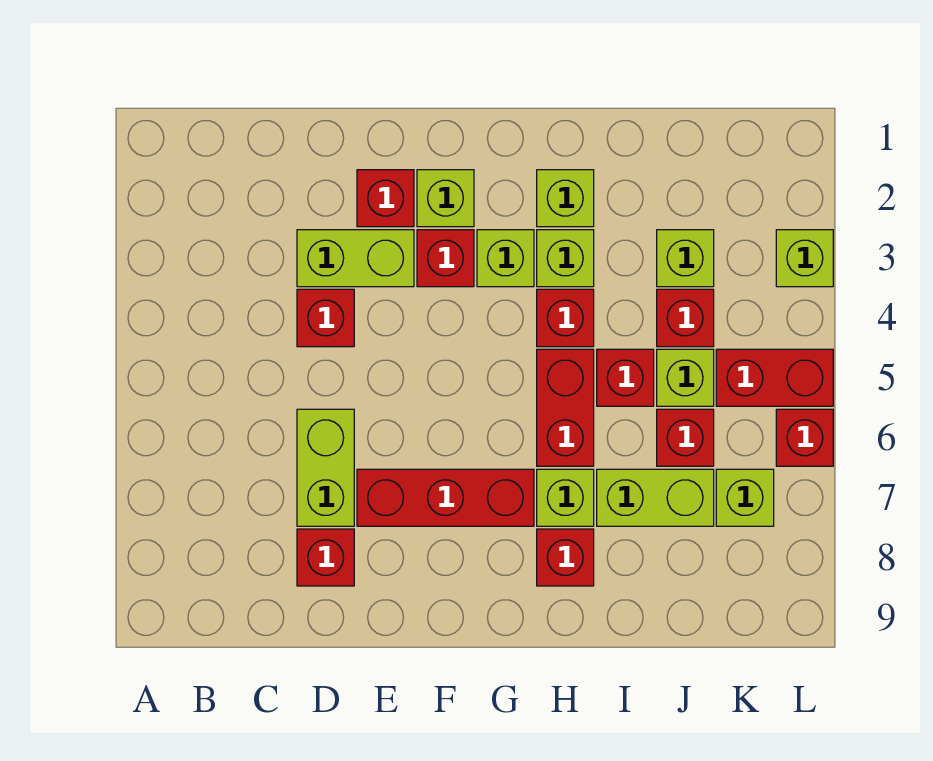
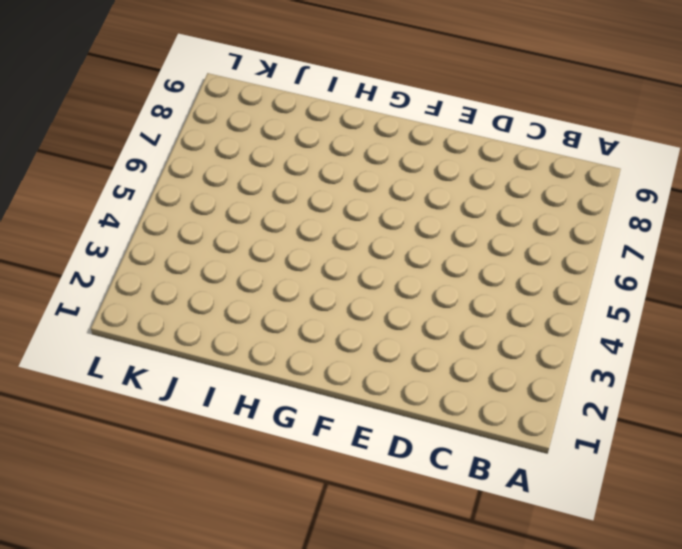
none -> lime 1x2 brick [297,230,414,287]
none -> red 1x1 brick [297,289,354,347]
none -> lime 1x2 brick [297,409,354,526]

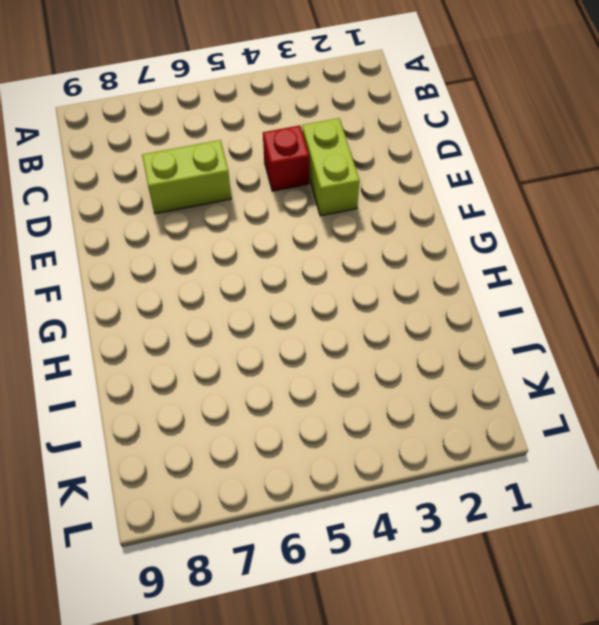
none -> red 1x1 brick [297,529,354,586]
none -> red 1x1 brick [357,170,414,227]
none -> red 1x3 brick [357,469,534,526]

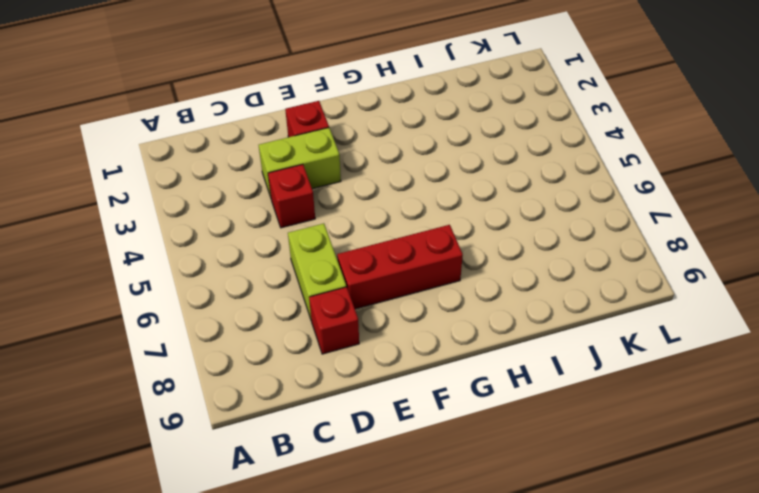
none -> lime 1x1 brick [417,170,474,227]
none -> red 1x1 brick [417,230,474,287]
none -> lime 1x1 brick [477,230,534,287]

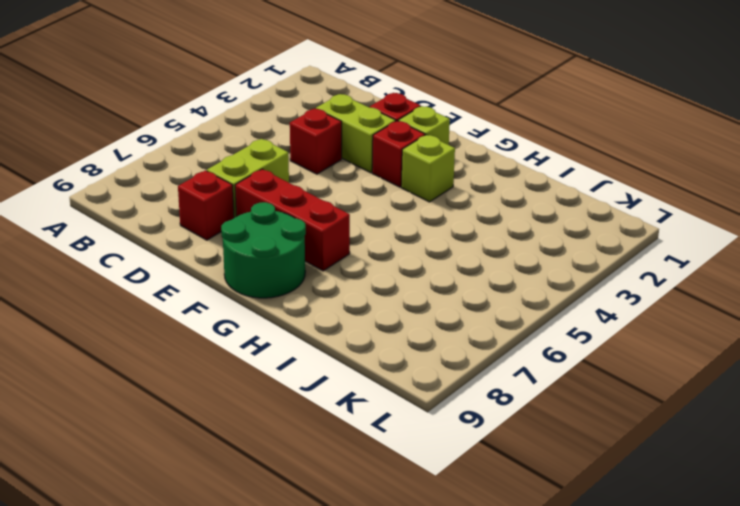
green 2x2 round brick [221,202,306,298] -> none
none -> lime 1x1 brick [537,170,594,227]
none -> lime 1x1 brick [537,230,594,287]
none -> red 1x1 brick [537,289,594,347]

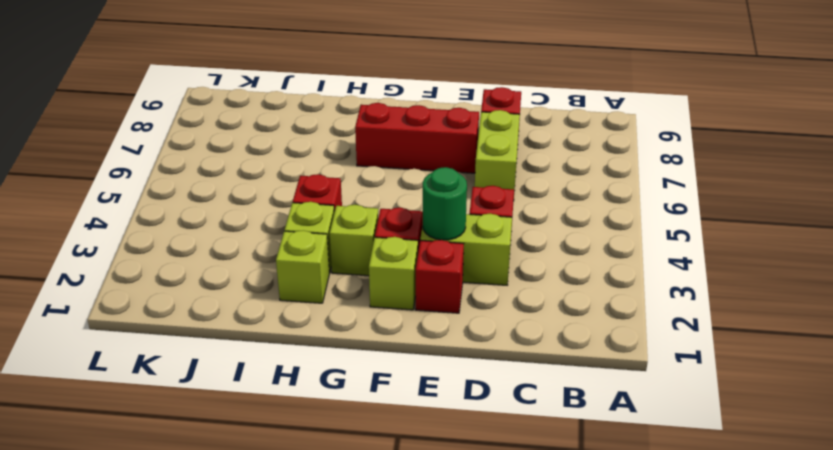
green 1x1 round brick [423,167,467,240] -> none
none -> red 1x2 brick [537,349,594,466]
none -> lime 1x1 brick [537,469,594,526]
none -> red 1x1 brick [537,529,594,586]

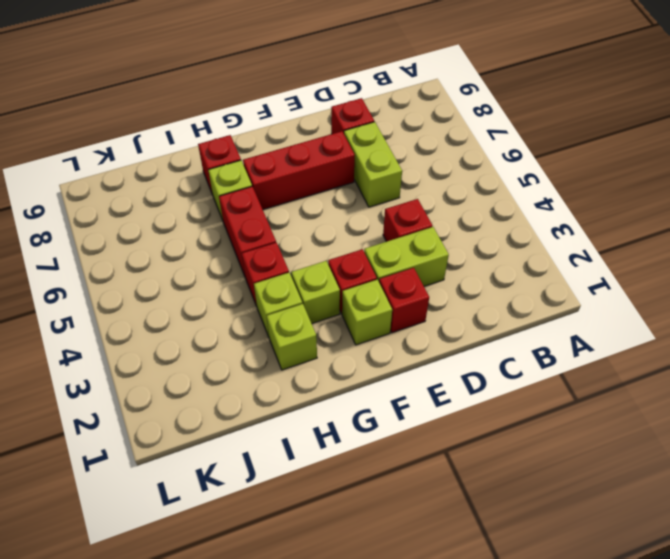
none -> red 1x1 brick [597,349,654,406]
none -> lime 1x2 brick [597,469,714,526]
none -> lime 1x1 brick [657,230,714,287]

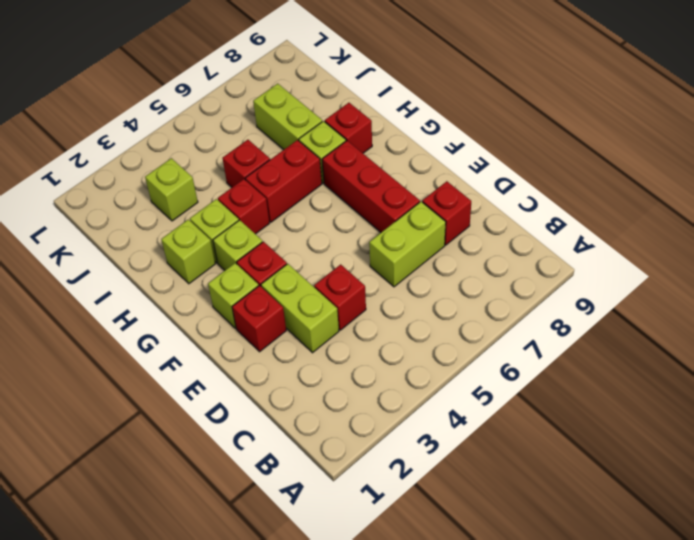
none -> red 1x1 brick [657,289,714,347]
none -> lime 1x1 brick [657,349,714,406]
none -> red 1x1 brick [657,409,714,466]

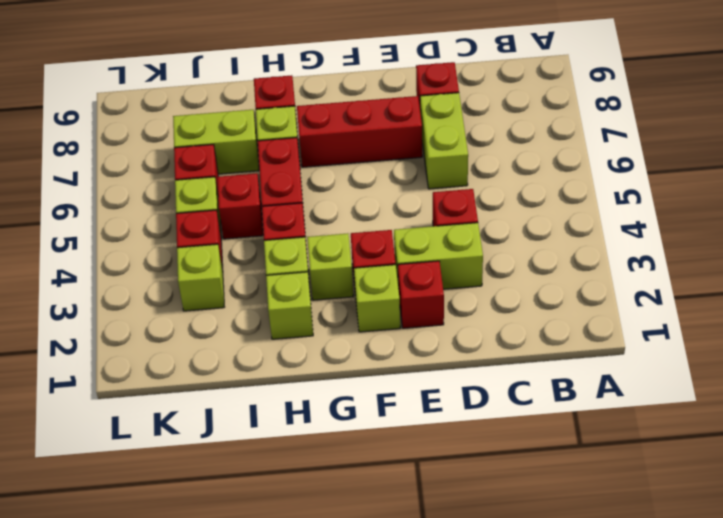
none -> red 1x2 brick [716,349,833,406]
none -> lime 1x1 brick [716,469,774,526]
none -> lime 1x1 brick [776,230,833,287]

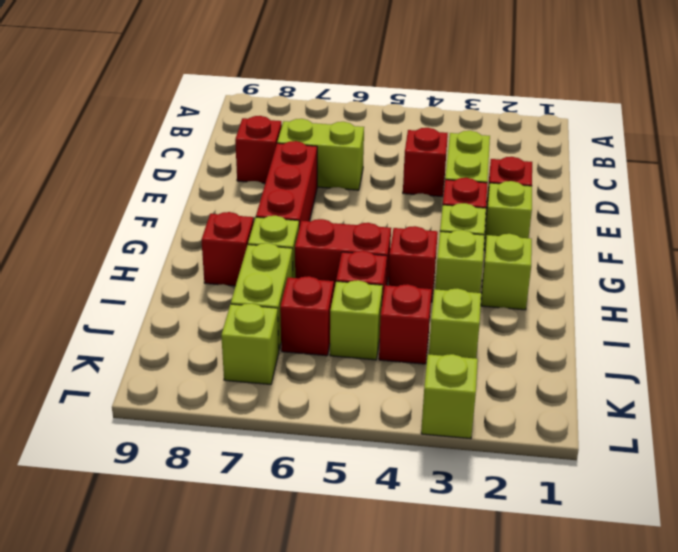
none -> red 1x2 brick [716,349,833,406]
none -> red 1x1 brick [776,409,833,466]

